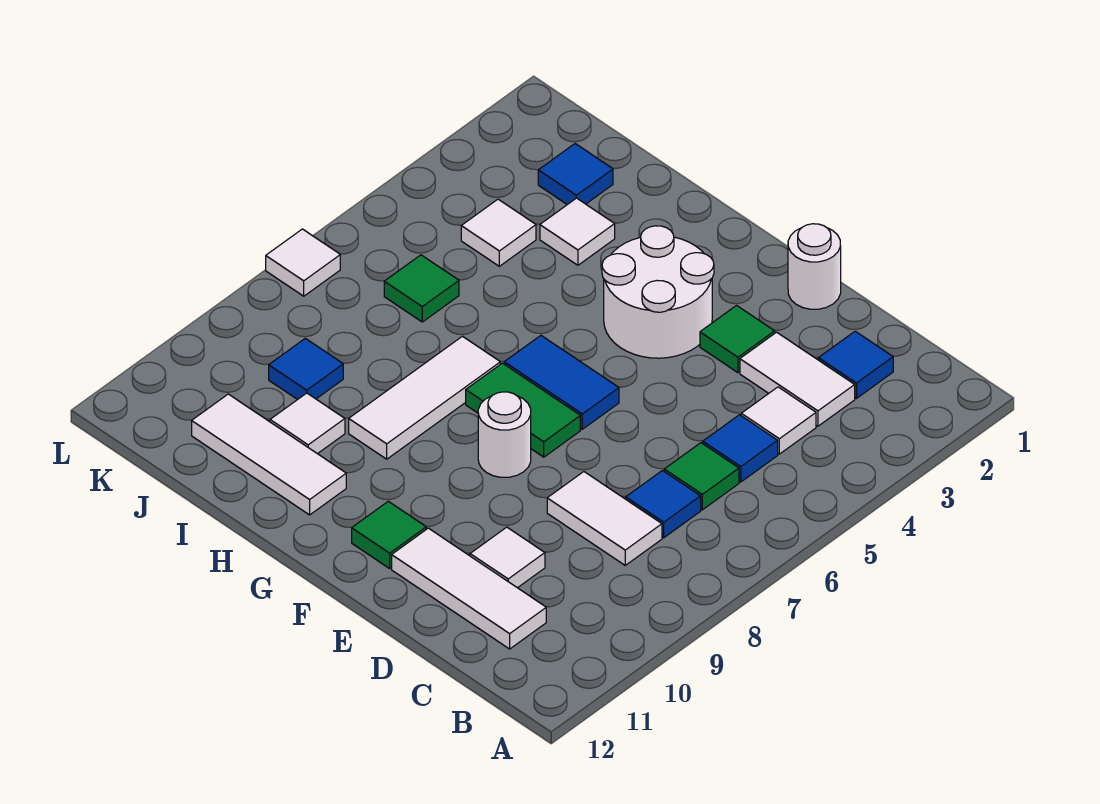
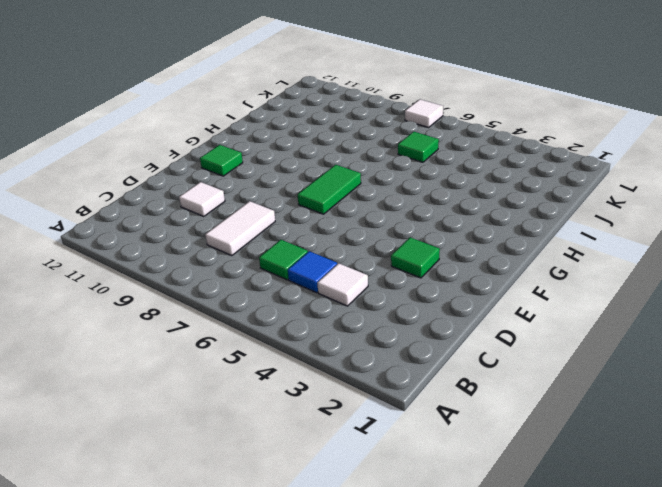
none -> blue 1x1 tile [818,331,893,398]
none -> white 1x2 tile [740,332,855,426]
none -> blue 1x1 tile [626,471,701,538]

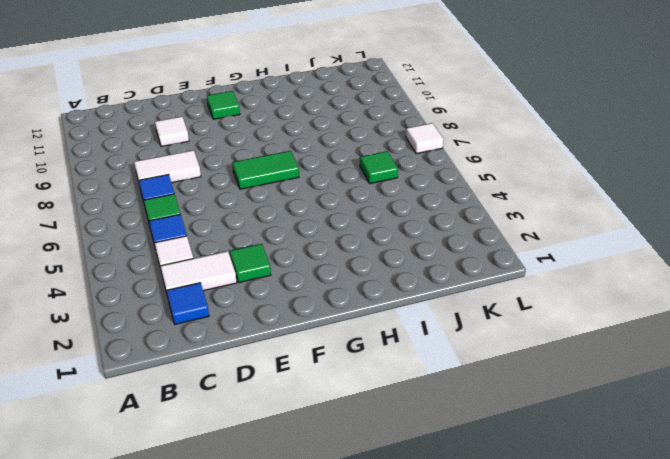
none -> white 1x3 tile [392,528,546,649]
none -> white 1x1 round brick [788,224,841,309]
none -> white 2x2 round brick [602,226,714,358]

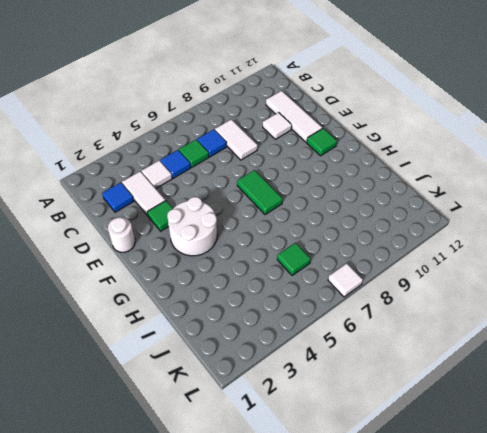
none -> blue 1x2 tile [504,336,619,429]
none -> white 1x1 round brick [478,392,531,477]
none -> white 1x3 tile [349,336,500,459]

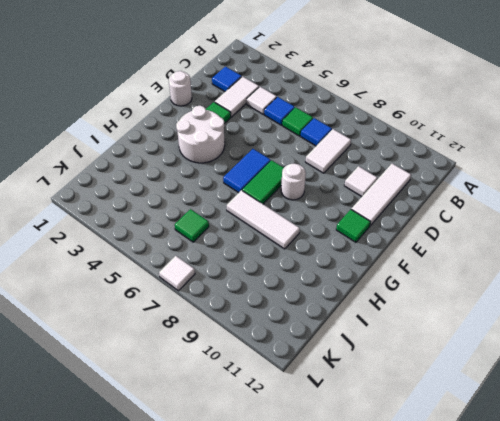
none -> white 1x3 tile [192,394,346,515]
none -> white 1x1 tile [540,198,615,265]
none -> white 1x1 tile [270,393,345,454]

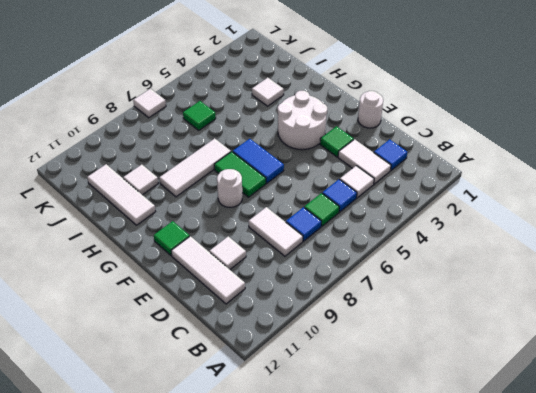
none -> blue 1x1 tile [538,144,613,205]
none -> white 1x1 tile [461,199,536,266]
none -> blue 1x1 tile [269,338,343,400]

